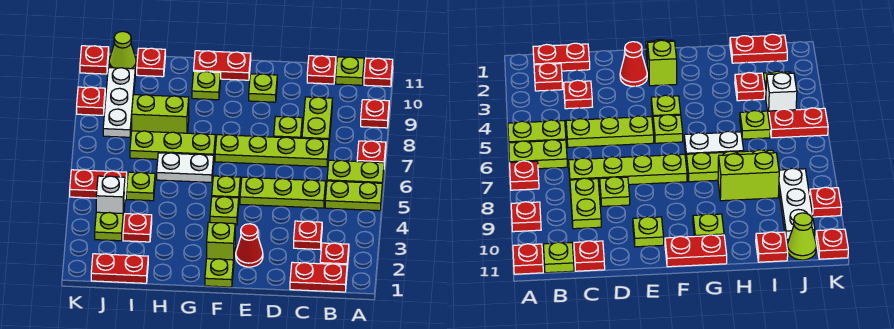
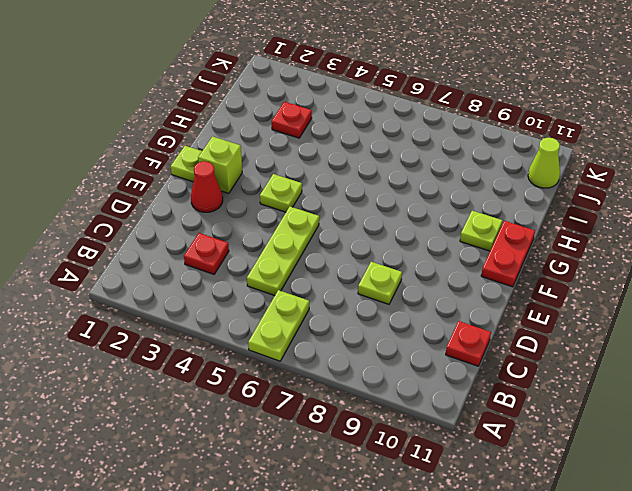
none -> lime 1x2 plate [325,181,382,211]
none -> red 1x1 plate [357,141,386,166]
none -> red 1x1 plate [361,100,389,128]
none -> red 1x1 plate [364,58,393,87]

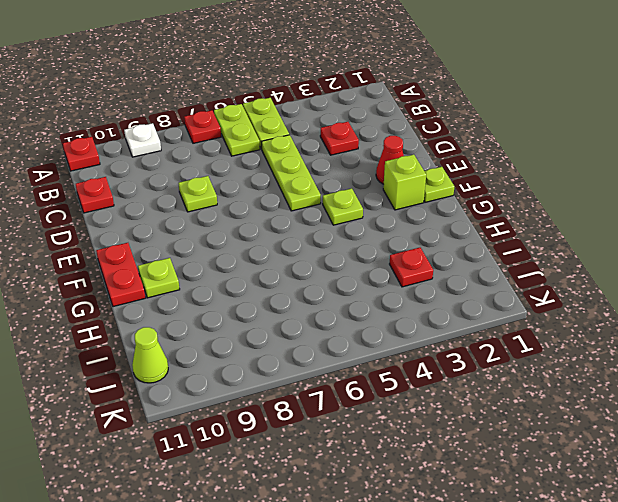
white 1x1 plate [124,123,161,157] -> red 1x1 plate [361,100,389,128]
none -> red 1x2 plate [290,262,347,292]
none -> red 1x1 plate [320,243,349,268]
none -> lime 1x1 plate [336,57,364,85]
none -> lime 1x4 plate [215,135,329,167]

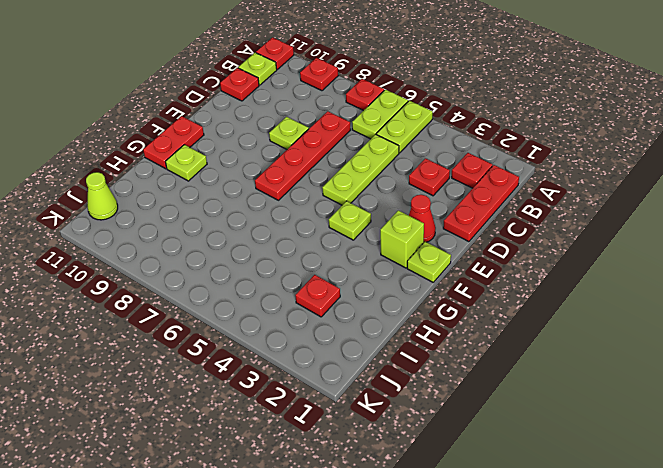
red 1x3 plate [443,165,519,242] -> red 1x2 plate [290,262,347,292]
red 1x4 plate [255,111,350,200] -> lime 1x4 plate [215,135,329,167]
none -> lime 1x2 plate [302,97,332,141]
none -> lime 1x1 plate [249,74,277,102]
none -> lime 1x1 plate [212,176,240,198]
none -> white 1x2 plate [157,153,214,182]

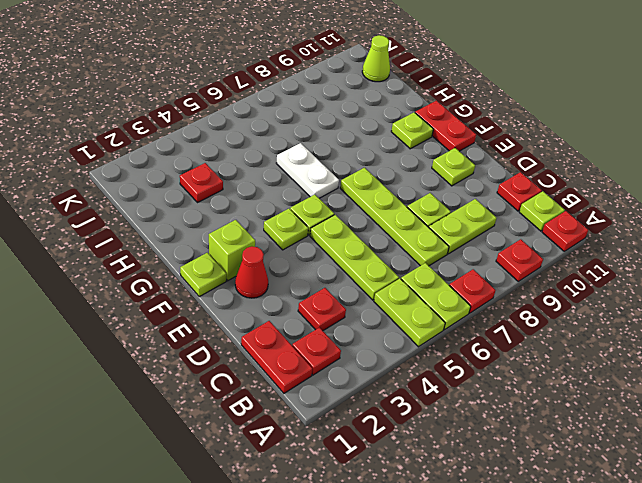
none -> lime 1x3 plate [130,131,215,159]
none -> lime 1x2 brick [132,95,189,133]
none -> red 1x2 plate [91,254,148,283]
none -> lime 1x1 plate [126,172,155,201]

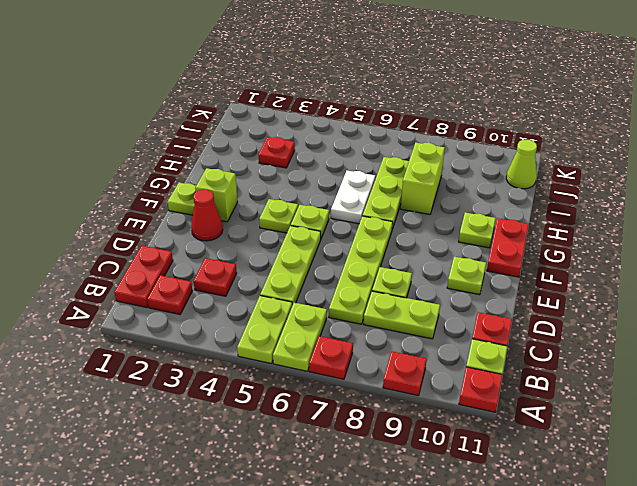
none -> red 1x2 plate [91,254,148,283]
none -> lime 1x1 plate [126,172,155,201]
none -> red 1x1 plate [137,48,165,77]
none -> lime 1x1 plate [95,212,123,241]

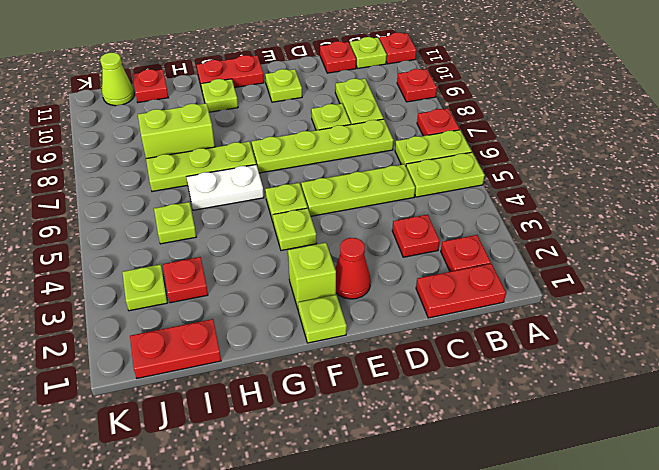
none -> white 1x1 brick [96,176,125,219]
none -> red 1x2 plate [70,170,127,198]
none -> white 1x3 plate [103,68,135,137]
none -> red 1x1 plate [77,87,105,115]

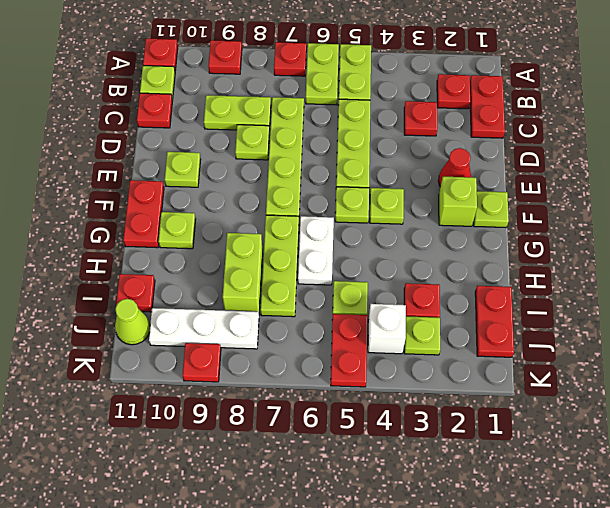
none -> red 1x1 plate [80,46,109,74]

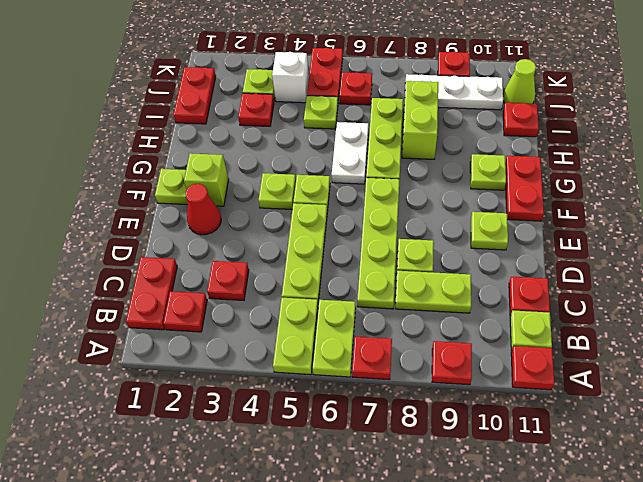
red 1x1 plate [339,72,372,105] -> red 1x1 plate moved to [80,46,109,74]

